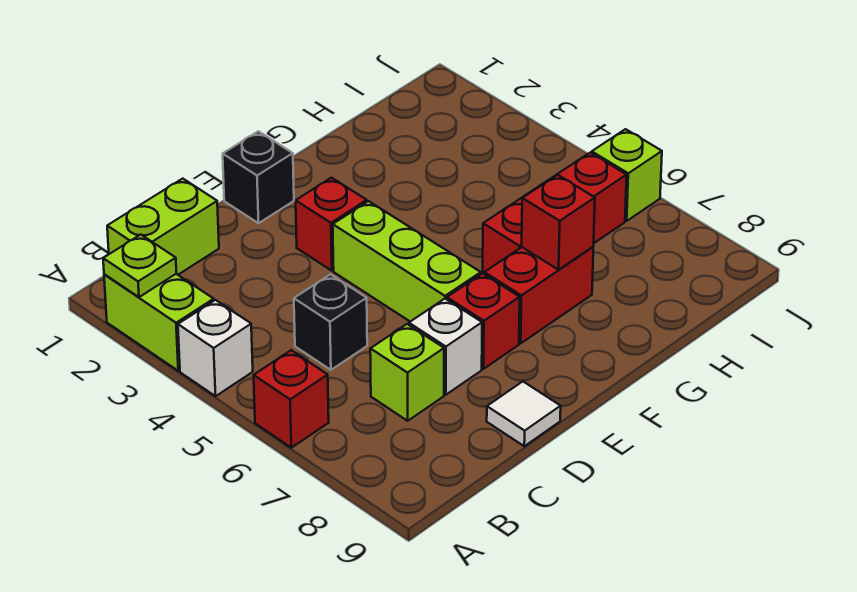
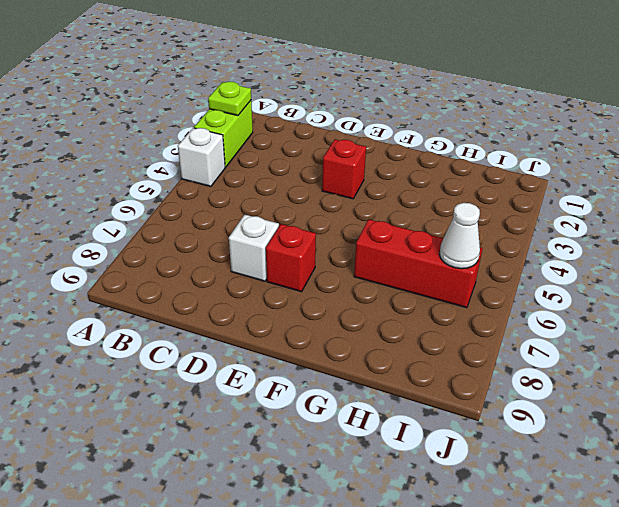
white 1x1 cone [439,203,480,269] -> none
none -> red 1x1 brick [254,350,329,448]
none -> lime 1x2 brick [107,179,219,275]
none -> black 1x1 brick [294,274,367,370]

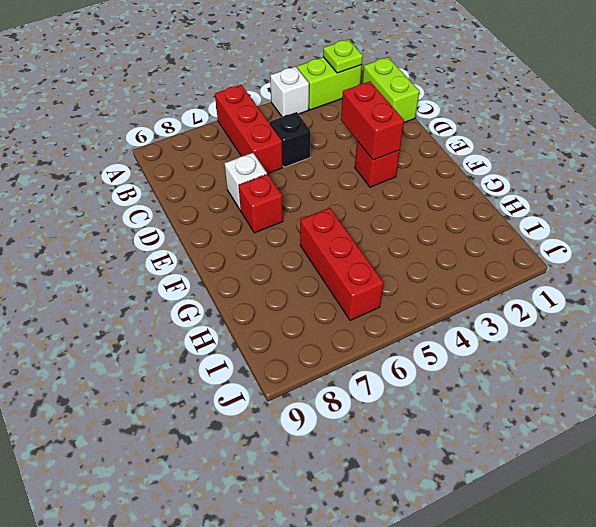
red 1x3 brick [215,85,283,174] -> red 1x1 brick [254,350,329,448]
red 1x2 brick [341,81,404,160] -> red 1x2 brick moved to [484,247,593,343]
none -> lime 1x1 brick [370,324,444,421]
none -> white 1x1 tile [487,382,561,446]
none -> black 1x1 brick [223,131,294,223]

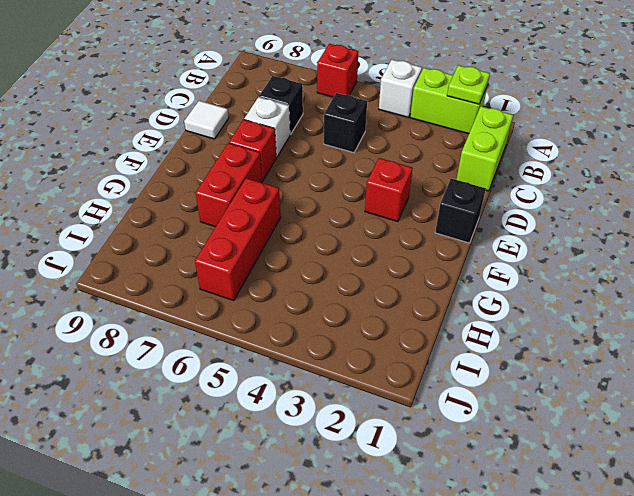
black 1x1 brick [259,76,303,135] -> lime 1x1 brick [370,324,444,421]
none -> lime 1x3 brick [333,201,481,322]
none -> lime 1x1 brick [592,129,662,221]
none -> red 1x1 brick [522,175,595,270]

